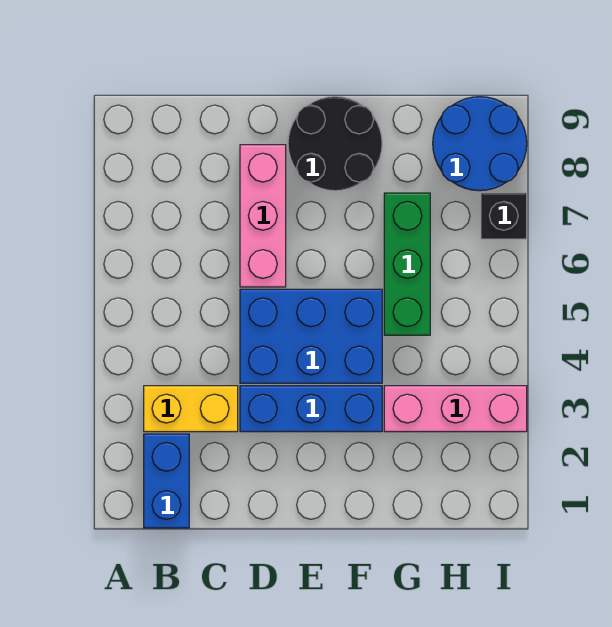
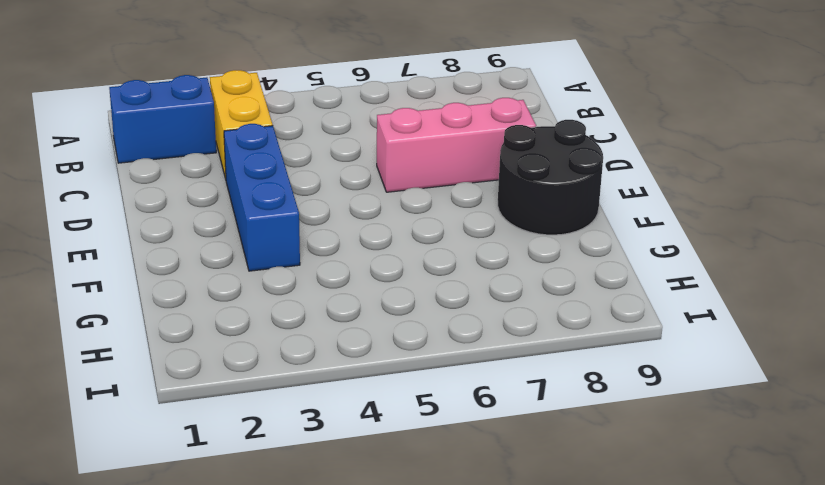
none -> blue 2x3 brick [240,289,382,383]
none -> pink 1x3 brick [384,386,527,432]

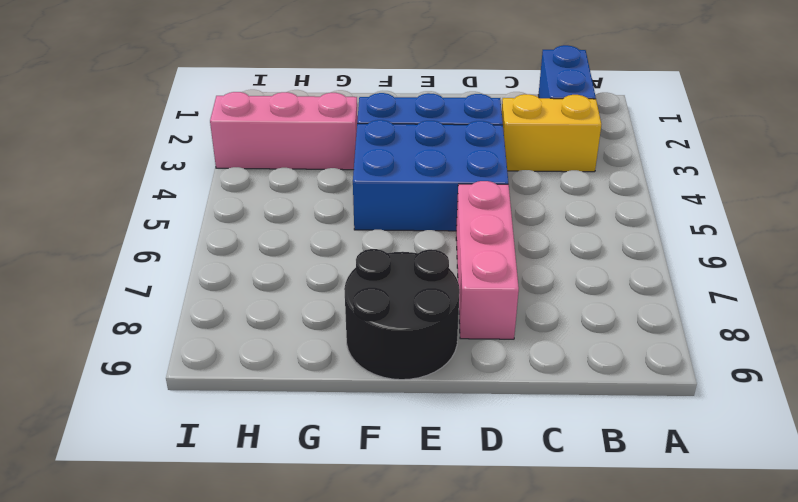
none -> green 1x3 brick [384,193,430,335]
none -> blue 2x2 round brick [433,97,527,191]

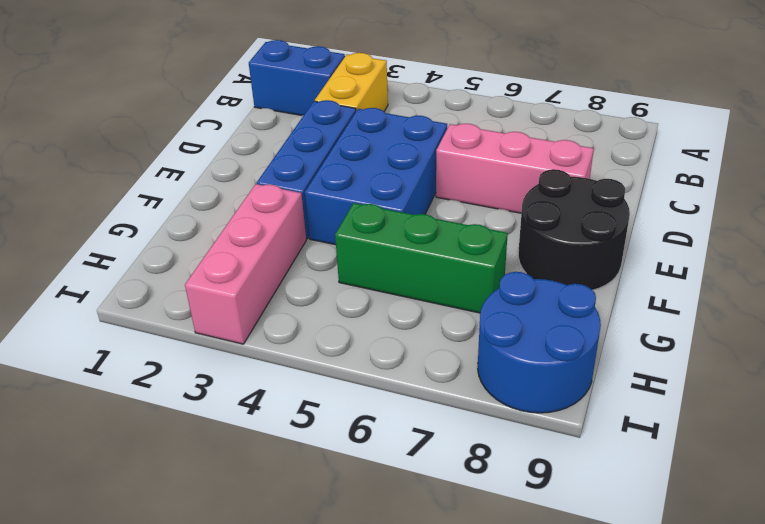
none -> black 1x1 brick [481,193,527,239]

